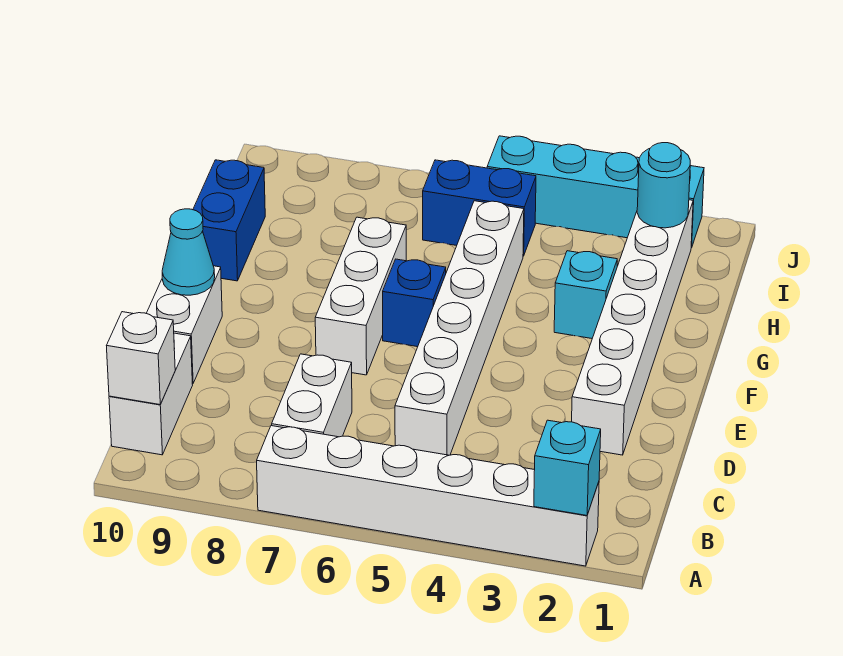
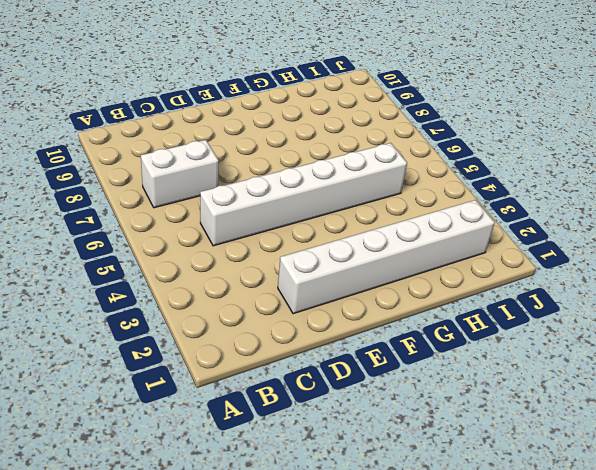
none -> white 1x6 brick [257,426,599,566]
none -> white 1x2 brick [109,333,193,455]
none -> white 1x2 brick [146,266,222,384]

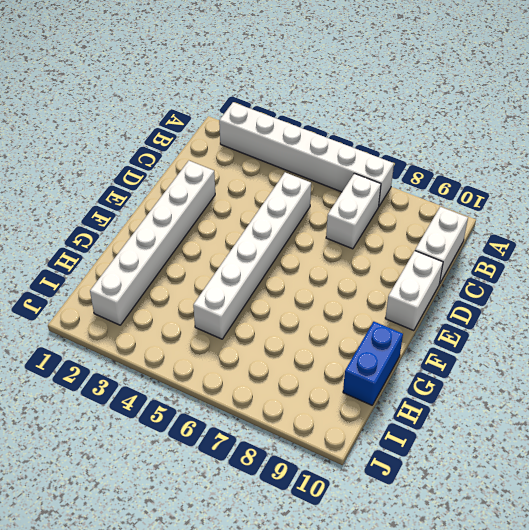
none -> white 1x3 brick [315,217,406,375]
none -> blue 1x1 brick [383,259,446,347]
none -> cyan 1x1 brick [554,251,617,338]

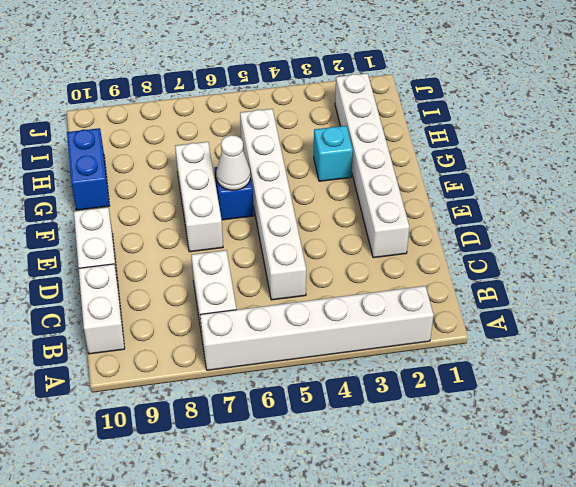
white 1x1 cone [216,135,250,190] -> none
none -> blue 1x2 brick [423,160,536,256]
none -> cyan 1x4 brick [487,136,704,248]
none -> cyan 1x1 brick [534,420,601,516]

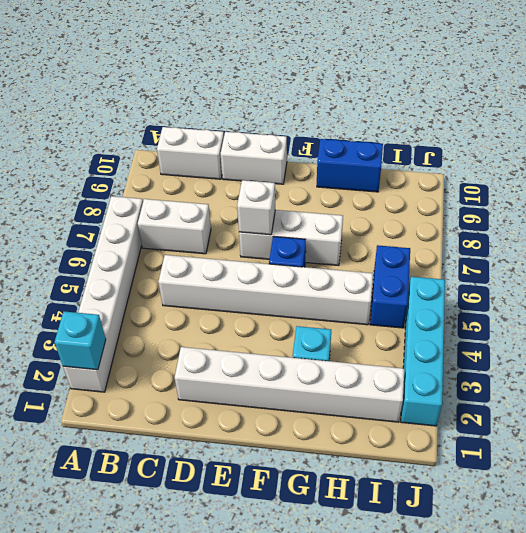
white 1x1 brick [237,180,275,235] -> white 1x1 brick moved to [107,312,175,405]
none -> cyan 1x1 cone [162,209,215,295]
none -> cyan 1x1 round brick [637,143,690,228]

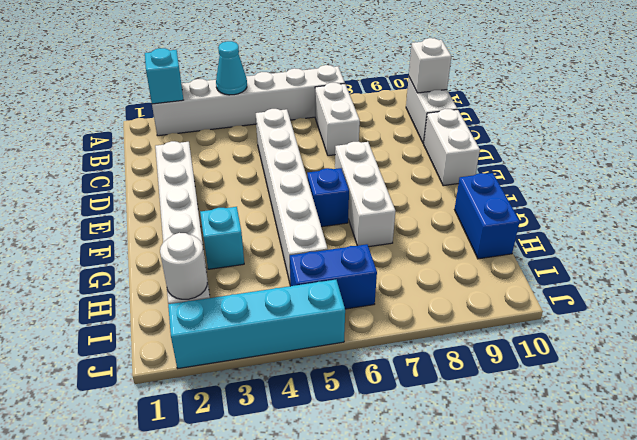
cyan 1x1 cone [216,41,247,95] -> cyan 1x1 cone moved to [162,209,215,295]
white 1x1 round brick [160,233,207,299] -> cyan 1x1 round brick [637,143,690,228]

